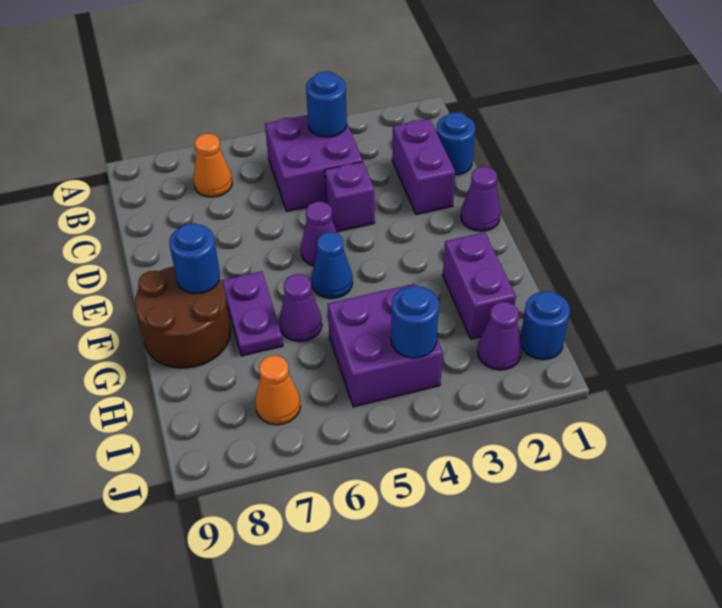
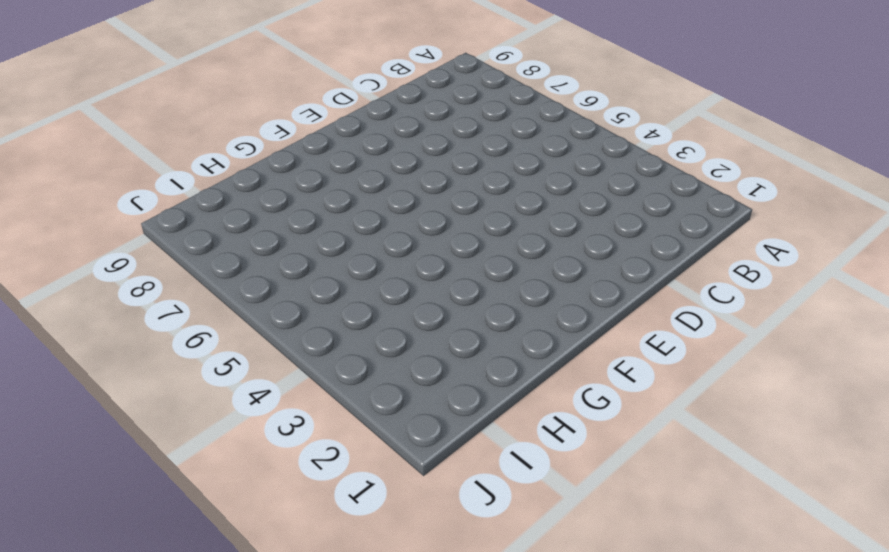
none -> purple 2x2 brick [265,115,363,211]
none -> orange 1x1 cone [194,134,232,197]
none -> blue 1x1 round brick [436,112,475,175]

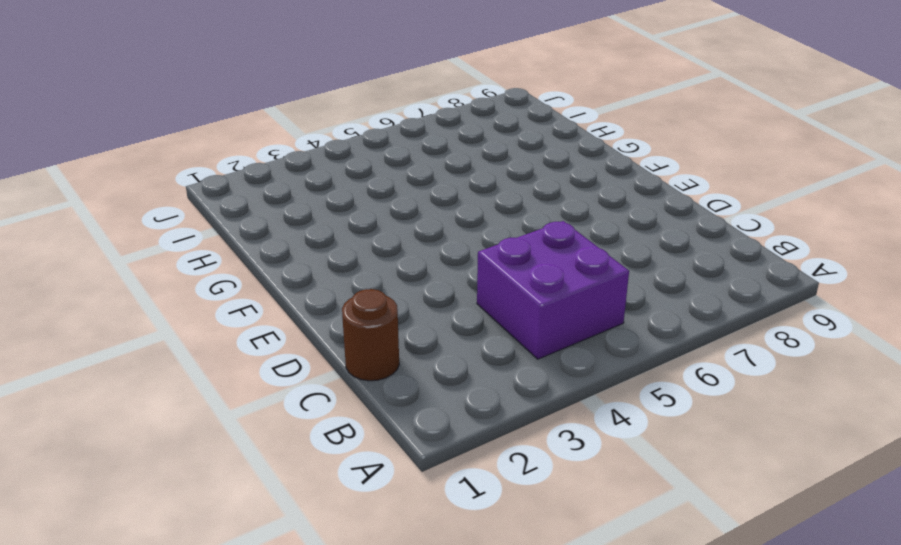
brown 1x1 round brick [342,289,399,381] -> blue 1x1 round brick [436,112,475,175]
none -> orange 1x1 cone [194,134,232,197]
none -> purple 1x2 brick [392,119,455,214]
none -> purple 1x1 brick [325,162,375,232]

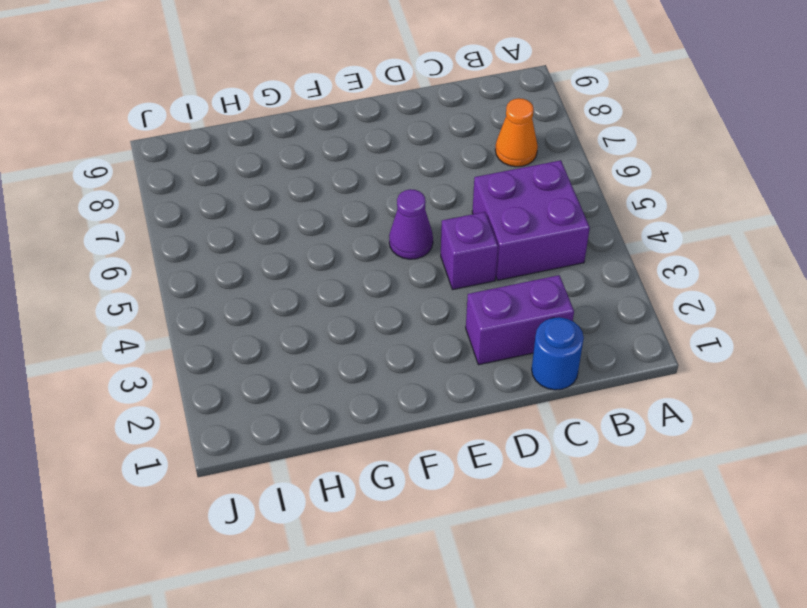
none -> purple 1x1 cone [461,167,501,231]
none -> blue 1x1 cone [311,232,353,299]
none -> purple 1x2 plate [222,271,283,356]

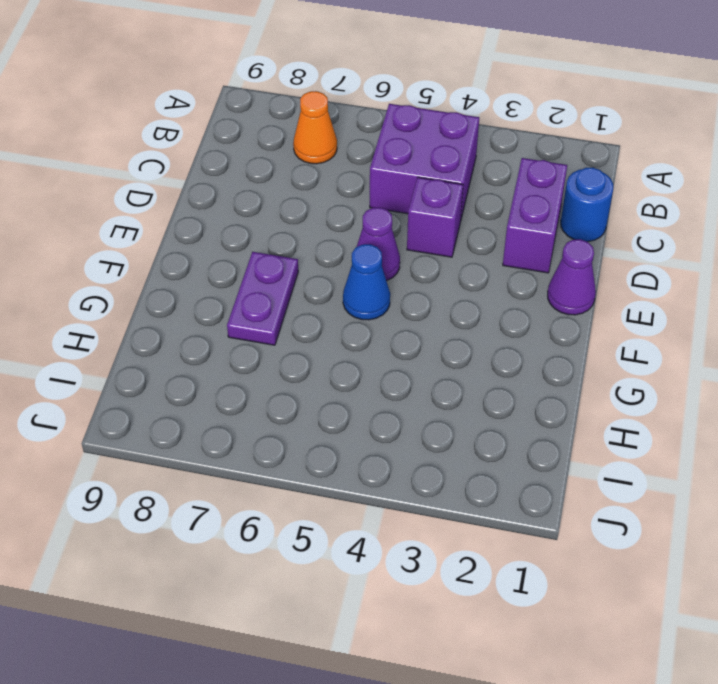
none -> brown 2x2 round brick [135,266,231,368]
none -> purple 1x2 brick [443,232,516,339]
none -> purple 1x1 cone [279,274,322,342]

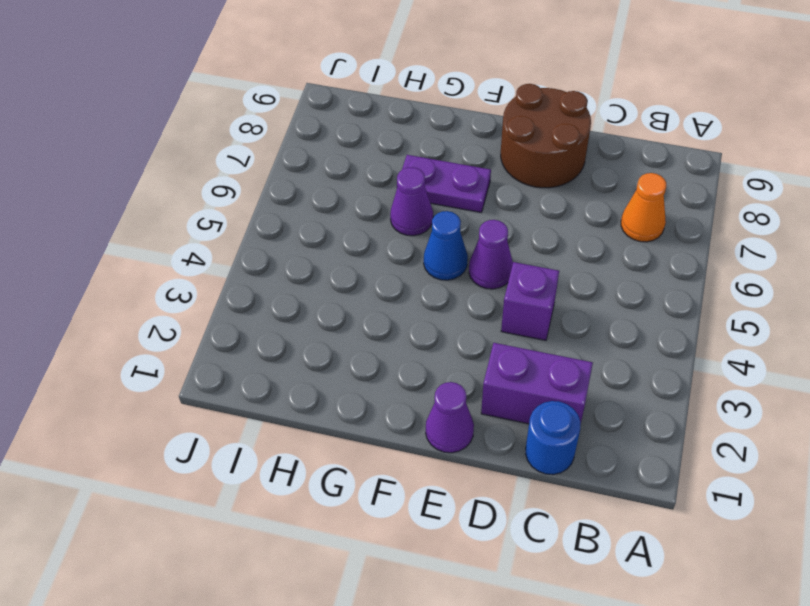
brown 2x2 round brick [501,84,591,188] -> brown 2x2 round brick moved to [135,266,231,368]
none -> purple 2x2 brick [265,115,363,211]
none -> purple 1x2 brick [443,232,516,339]
none -> purple 2x2 brick [328,284,443,407]

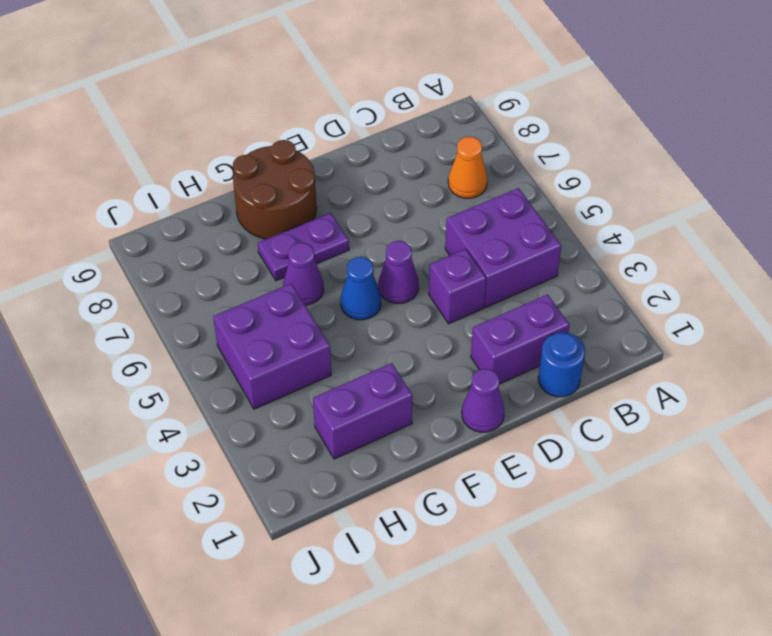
none -> blue 1x1 round brick [520,292,570,360]
none -> purple 1x1 cone [478,302,522,370]
none -> orange 1x1 cone [255,356,301,425]

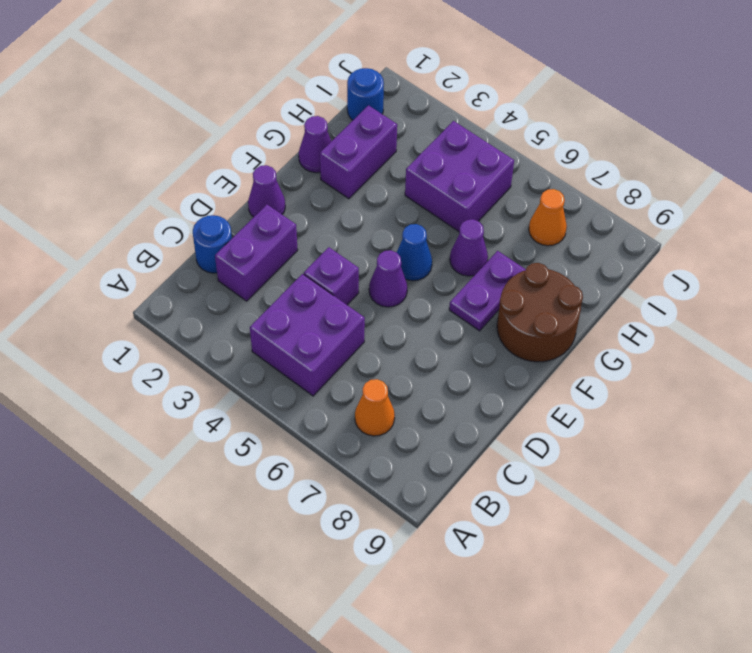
purple 1x1 cone [299,116,331,173] -> purple 1x1 cone moved to [478,302,522,370]
none -> blue 1x1 round brick [306,71,347,137]
none -> blue 1x1 round brick [169,223,220,294]
none -> blue 1x1 round brick [391,286,439,358]

